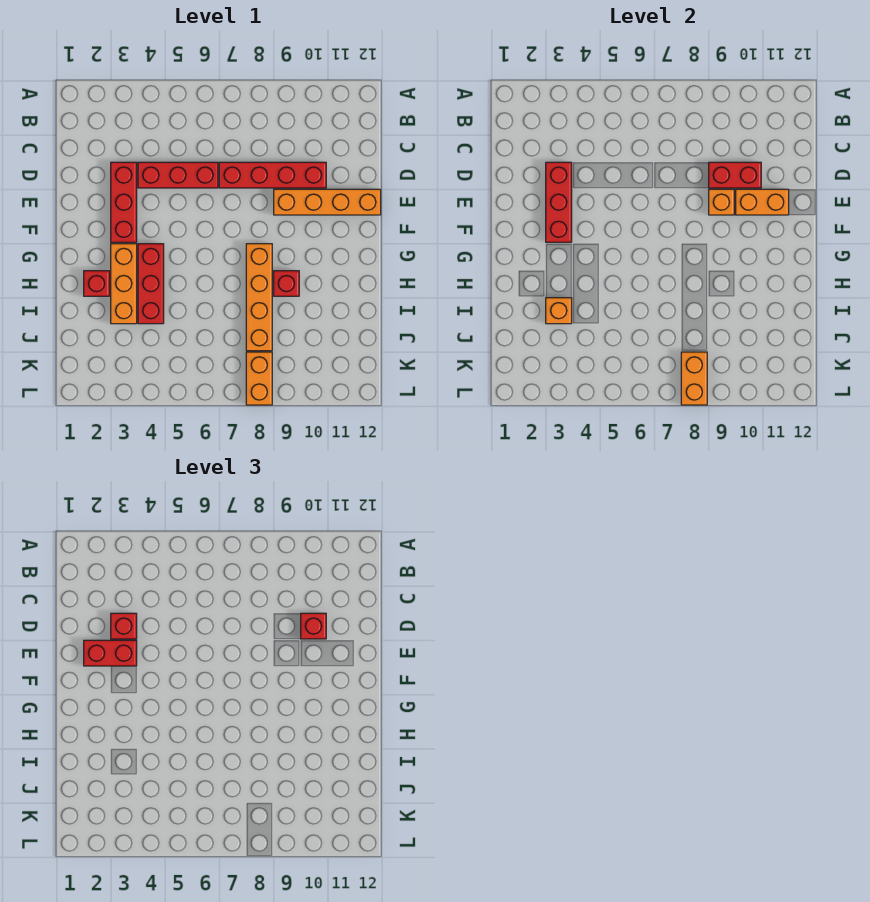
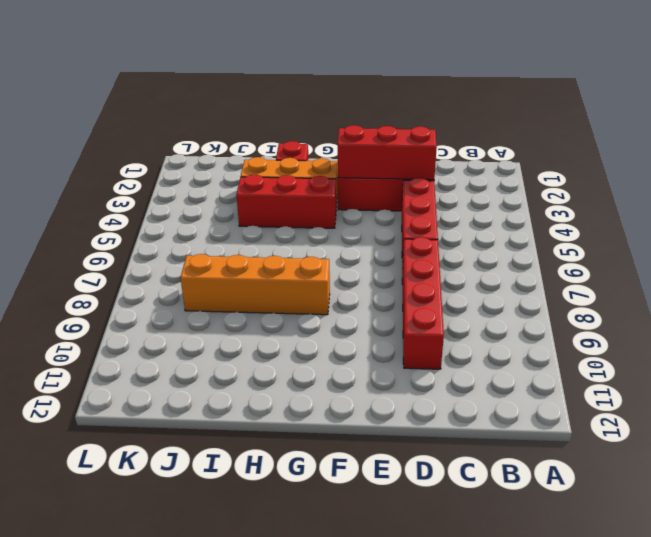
none -> orange 1x4 brick [274,189,381,215]
none -> red 1x1 brick [274,271,299,296]
none -> orange 1x2 brick [246,352,272,405]

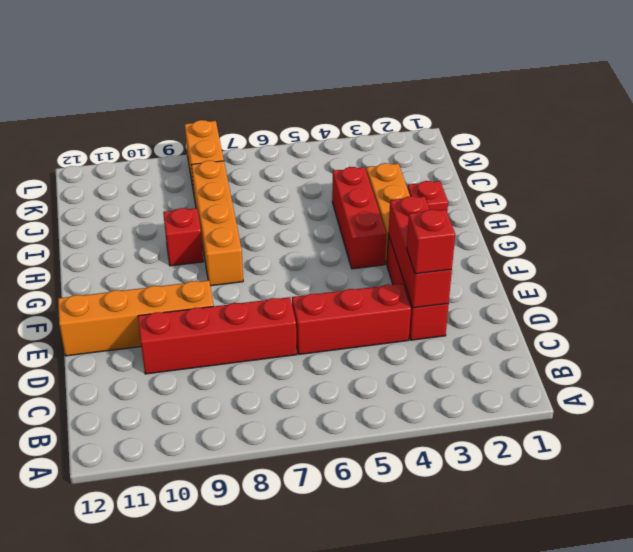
none -> red 1x2 brick [709,162,761,188]
none -> orange 1x1 brick [709,189,734,215]
none -> orange 1x2 brick [736,189,789,215]

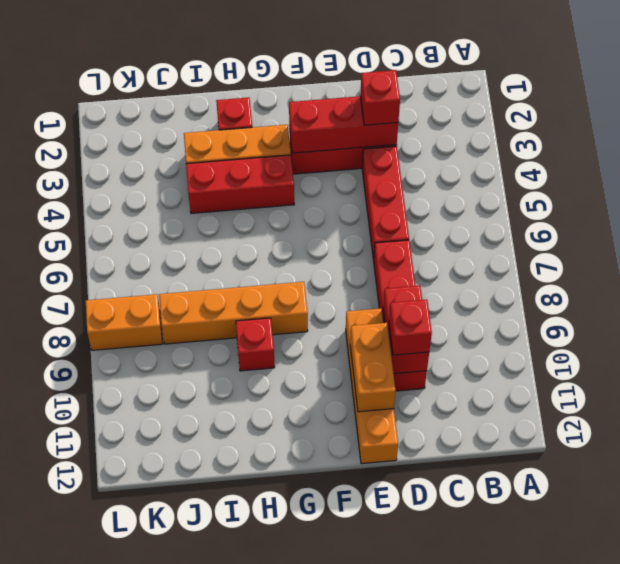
none -> orange 1x1 brick [709,189,734,215]
none -> orange 1x1 brick [546,298,572,324]
none -> orange 1x2 brick [681,352,707,405]

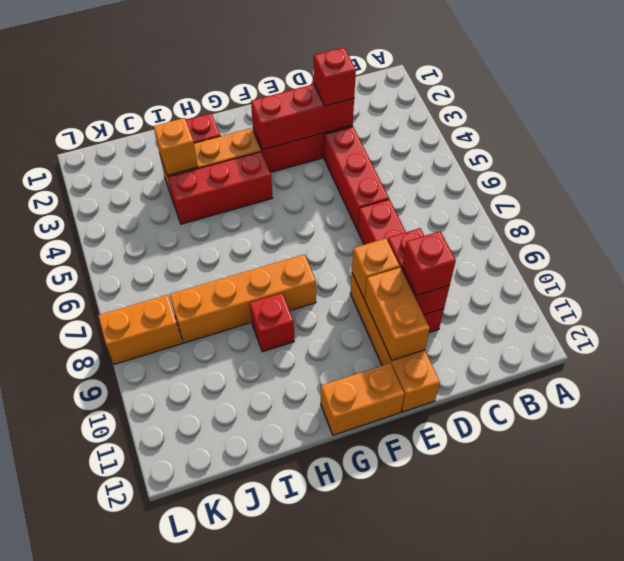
orange 1x2 brick [321,363,404,435] -> orange 1x2 brick moved to [681,352,707,405]
none -> red 1x2 brick [84,640,137,666]

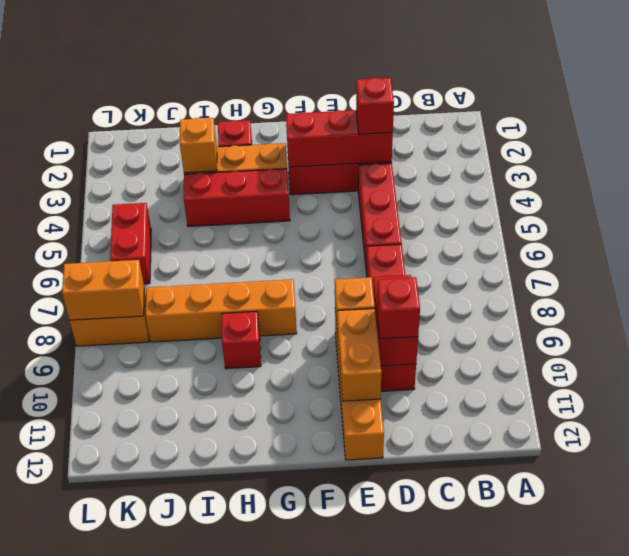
red 1x2 brick [110,203,151,284] -> red 1x2 brick moved to [84,640,137,666]

